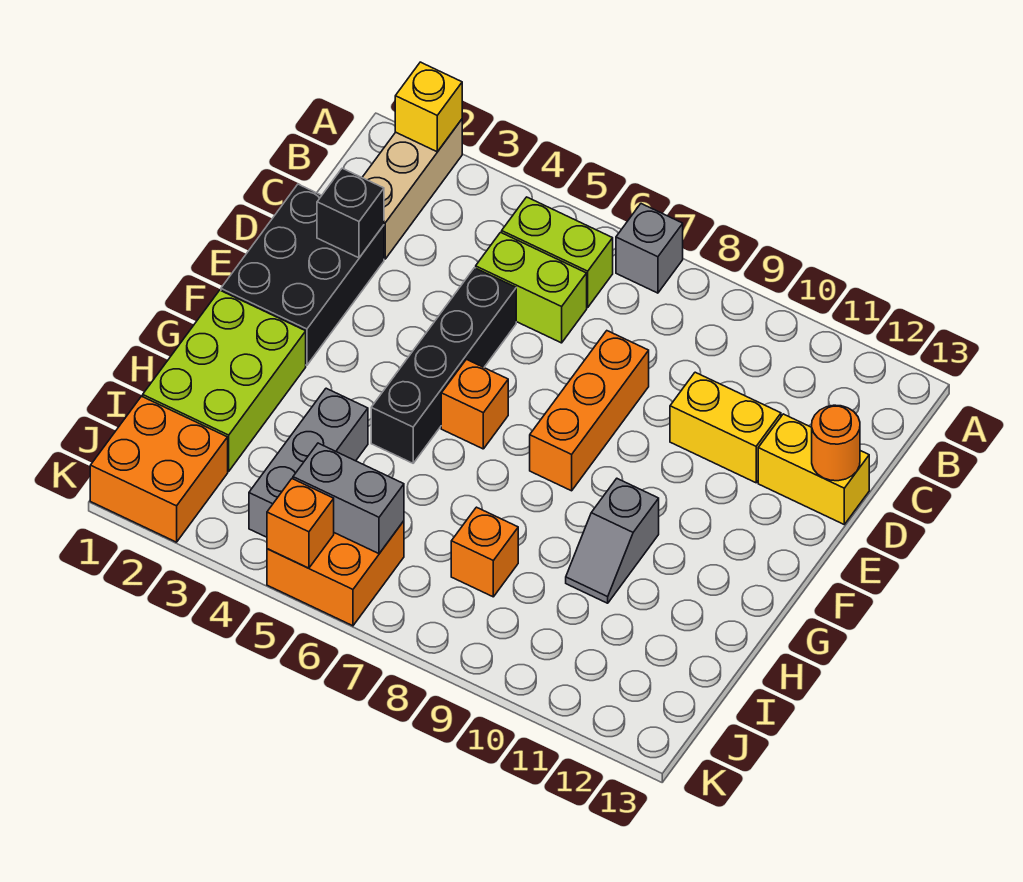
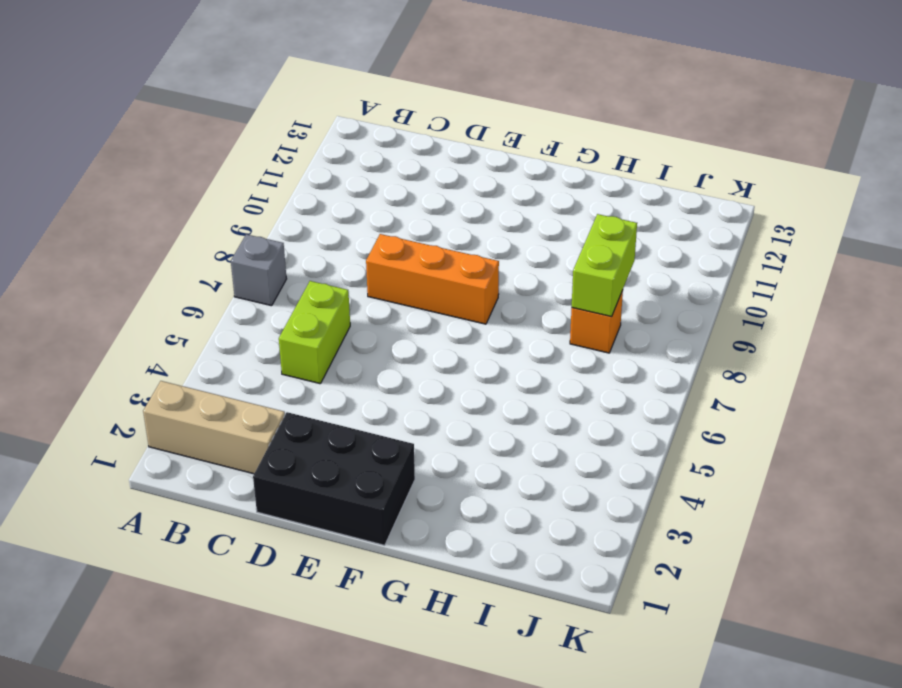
lime 1x2 brick [572,214,637,317] -> lime 1x2 brick moved to [502,197,613,307]
none -> black 1x4 brick [371,268,516,463]
none -> yellow 1x2 brick [670,372,781,483]
none -> yellow 1x2 brick [758,414,869,524]

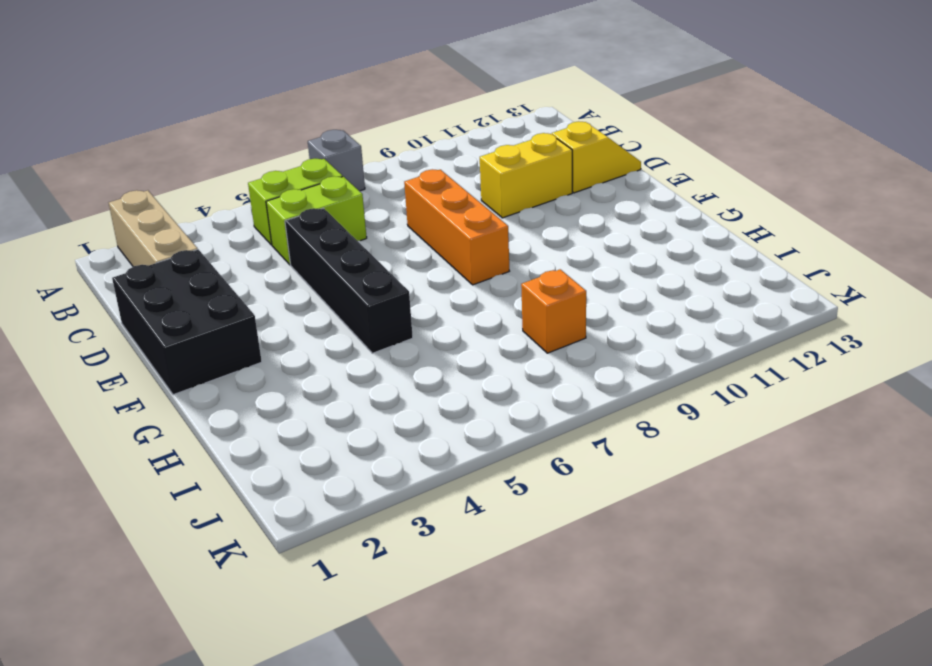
yellow 1x2 slope [552,121,641,193] -> yellow 1x2 brick [758,414,869,524]
none -> orange 1x1 brick [441,359,508,449]
none -> lime 2x3 brick [143,290,306,471]
none -> grey 1x2 slope [566,479,659,603]

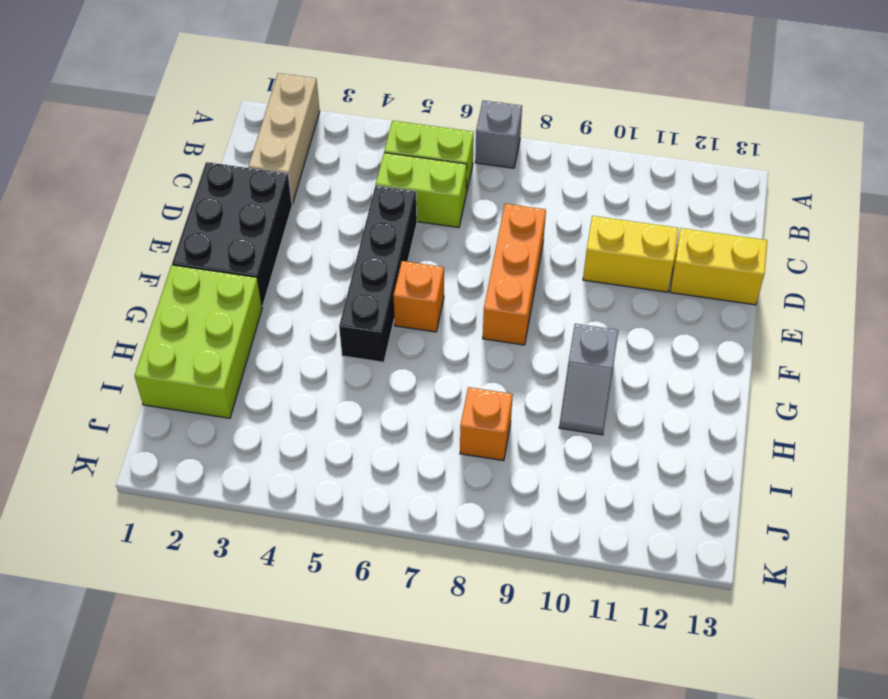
none -> grey 1x3 brick [249,388,368,537]
none -> orange 2x2 brick [90,396,228,542]
none -> orange 2x2 brick [267,521,404,626]

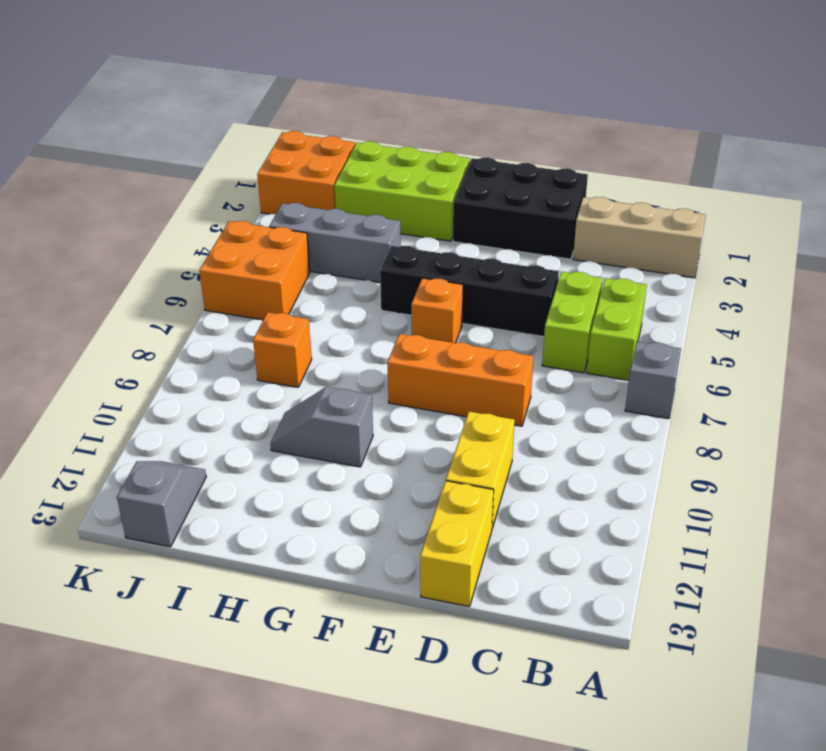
grey 1x2 slope [117,461,206,547] -> none
none -> yellow 1x1 brick [395,62,462,152]
none -> black 1x1 brick [317,168,384,258]
none -> orange 1x1 round brick [812,405,860,481]

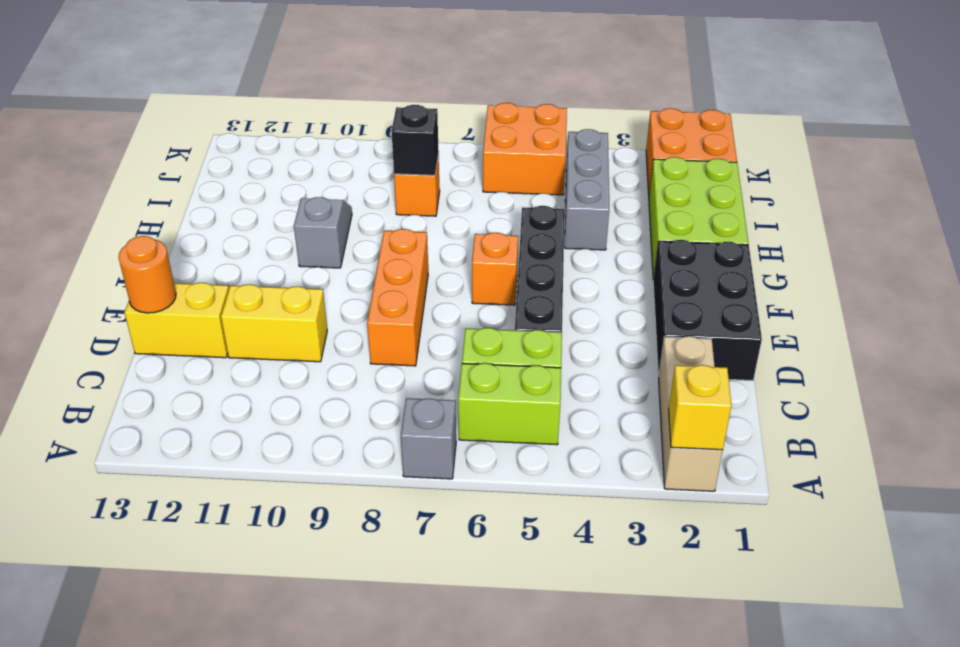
black 1x1 brick [392,105,439,175] -> black 1x1 brick moved to [317,168,384,258]
none -> grey 1x2 brick [293,443,404,554]
none -> orange 1x1 brick [267,479,334,568]

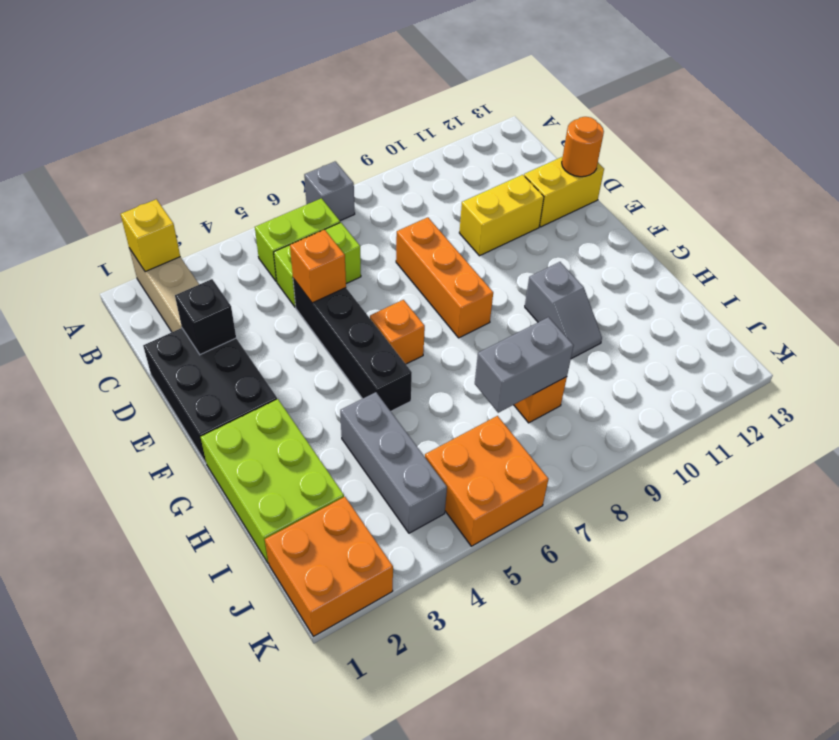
orange 1x1 brick [290,230,346,303] -> orange 1x1 brick moved to [267,479,334,568]
grey 1x2 brick [475,317,574,413] -> grey 1x2 brick moved to [293,443,404,554]

